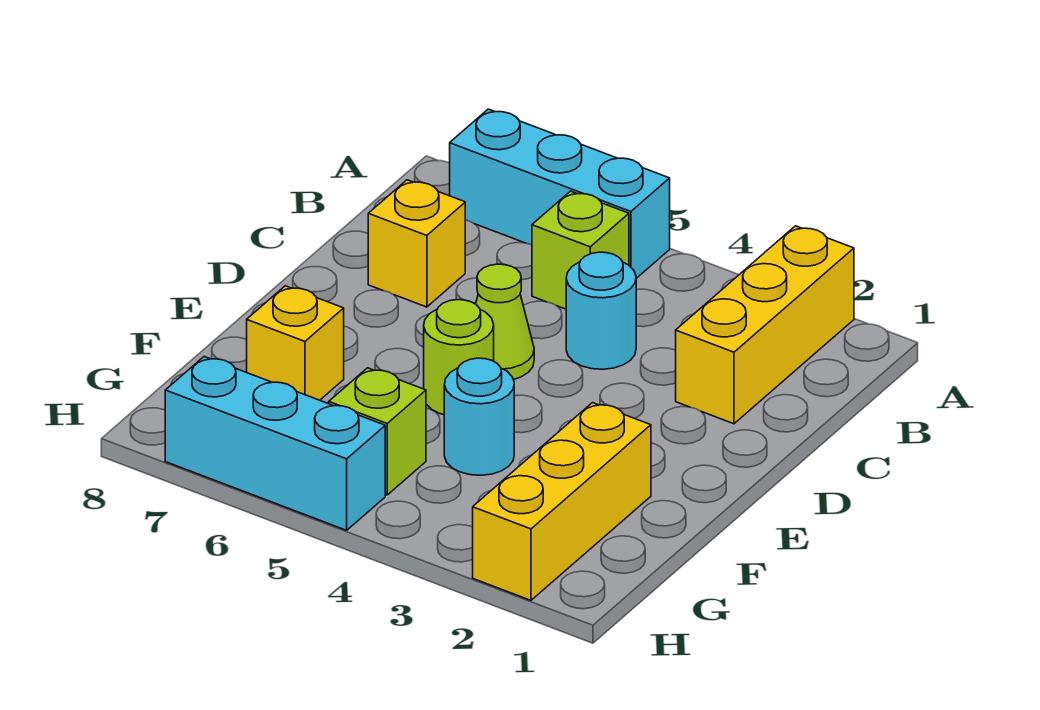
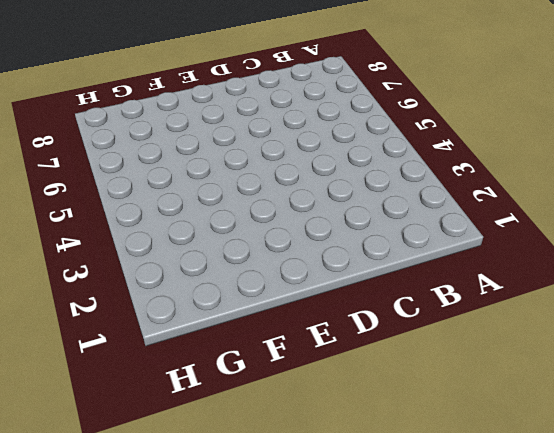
none -> yellow 1x3 brick [676,226,854,424]
none -> cyan 1x3 brick [450,109,670,278]
none -> lime 1x1 brick [532,191,629,309]

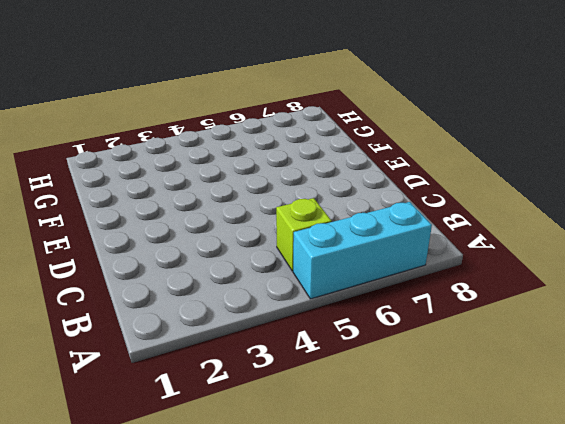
none -> yellow 1x3 brick [676,226,854,424]
none -> cyan 1x1 round brick [566,252,636,369]
none -> yellow 1x1 brick [368,180,465,307]

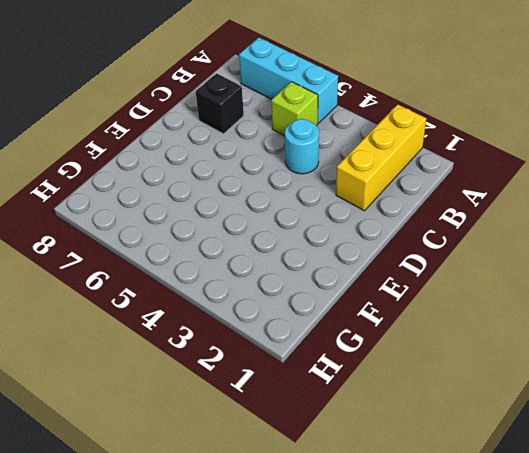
black 1x1 brick [196,73,244,134] -> yellow 1x1 brick [368,180,465,307]
none -> lime 1x1 cone [476,264,534,380]
none -> lime 1x1 round brick [424,300,494,415]
none -> yellow 1x3 brick [473,403,651,600]

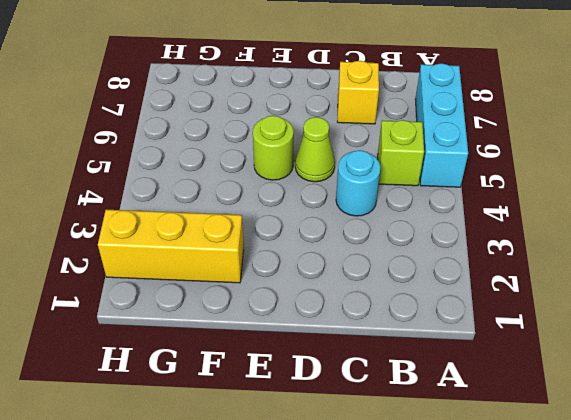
none -> yellow 1x3 brick [676,226,854,424]
none -> cyan 1x1 round brick [444,358,514,475]
none -> yellow 1x1 brick [247,286,344,400]

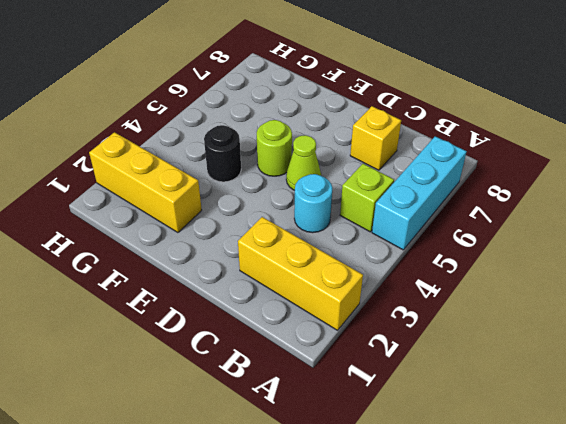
black 1x1 round brick [204,125,241,182] -> cyan 1x1 round brick [444,358,514,475]
none -> yellow 1x1 brick [247,286,344,400]
none -> lime 1x1 brick [329,368,426,495]
none -> cyan 1x3 brick [165,357,385,530]

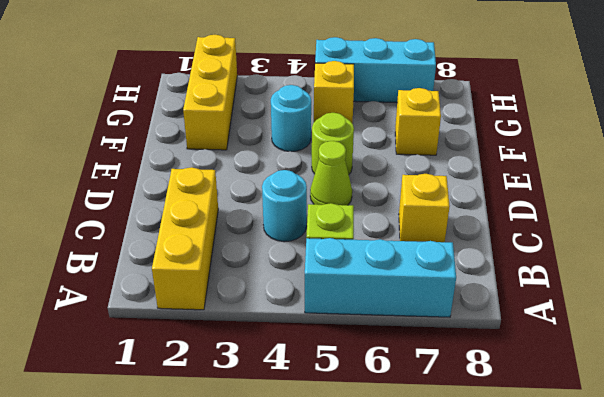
yellow 1x1 brick [314,61,354,124] -> lime 1x1 brick [329,368,426,495]

